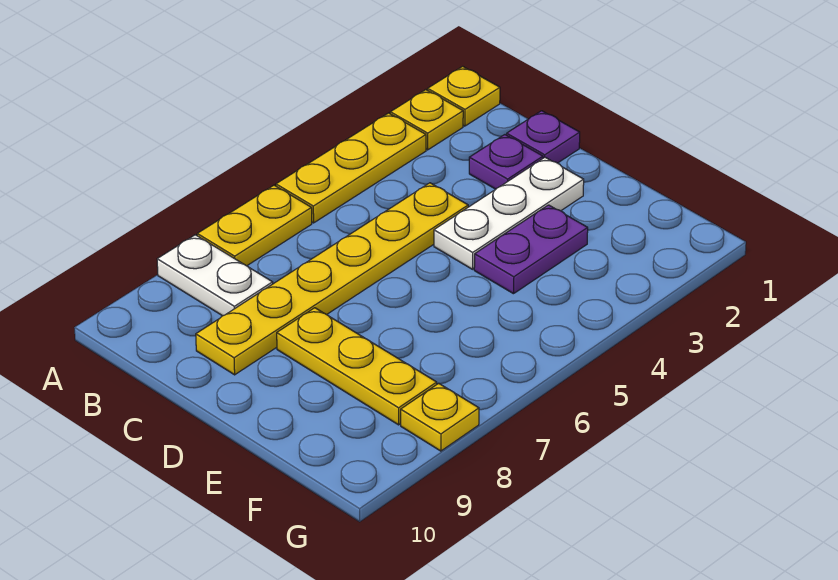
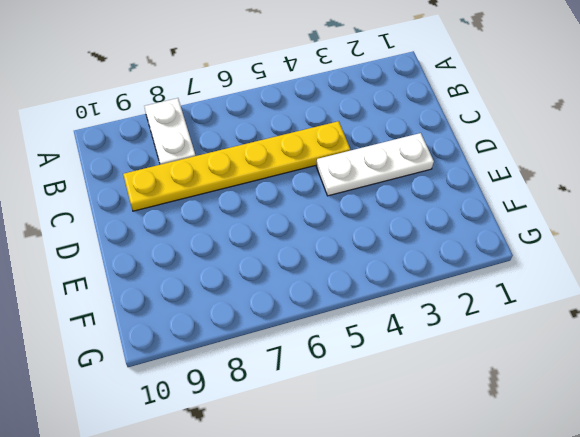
none -> yellow 1x1 plate [428,66,500,126]
none -> yellow 1x1 plate [390,90,463,150]
none -> yellow 1x3 plate [276,113,426,223]

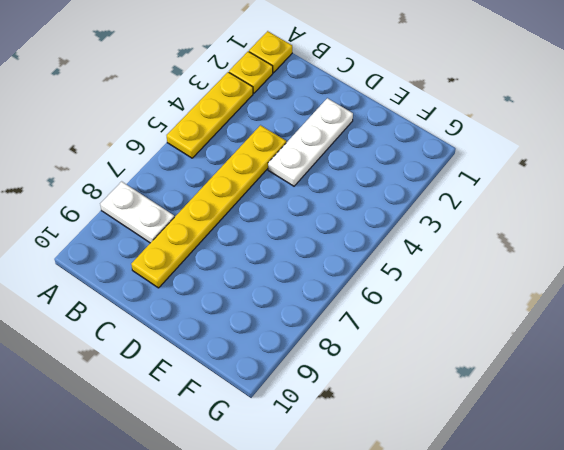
none -> yellow 1x2 plate [197,185,312,266]
none -> purple 1x1 plate [507,111,580,163]
none -> purple 1x1 plate [469,135,543,189]

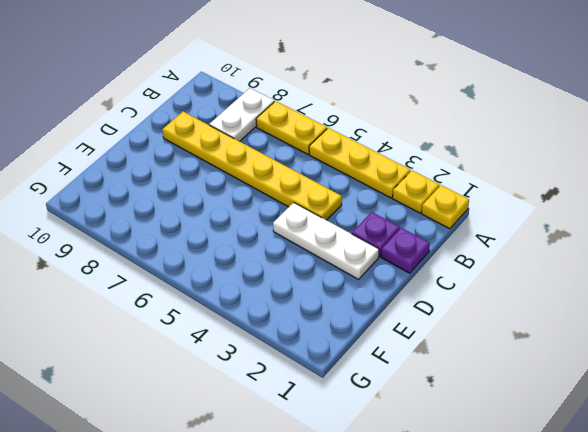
none -> yellow 1x3 plate [277,308,437,425]
none -> purple 1x2 plate [474,205,588,294]
none -> yellow 1x1 plate [401,383,479,451]

